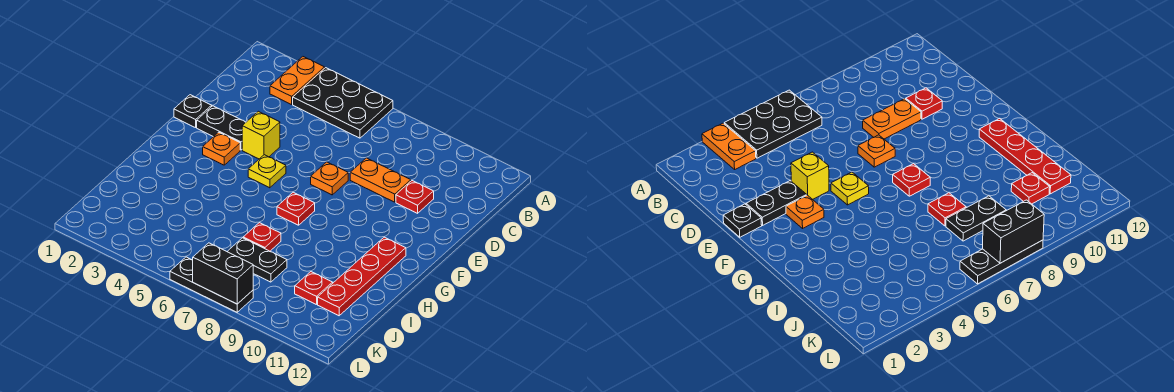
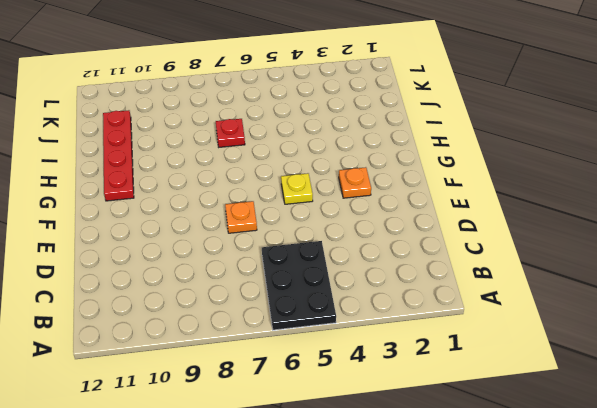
black 2x3 plate [262,241,336,330] -> black 2x3 plate turned to [293,68,393,138]
none -> orange 1x2 plate [270,57,325,105]
none -> orange 1x2 plate [350,158,411,202]
none -> red 1x1 plate [396,181,434,213]

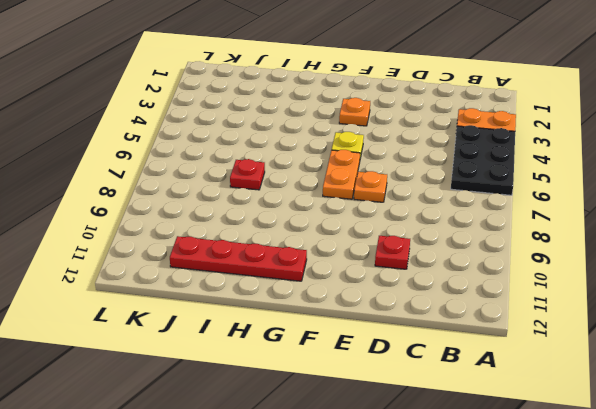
orange 1x2 plate [323,150,360,199] -> orange 1x2 plate moved to [350,158,411,202]
none -> black 1x1 plate [174,95,212,128]
none -> black 1x2 plate [197,106,246,150]
none -> yellow 1x1 brick [242,111,280,159]

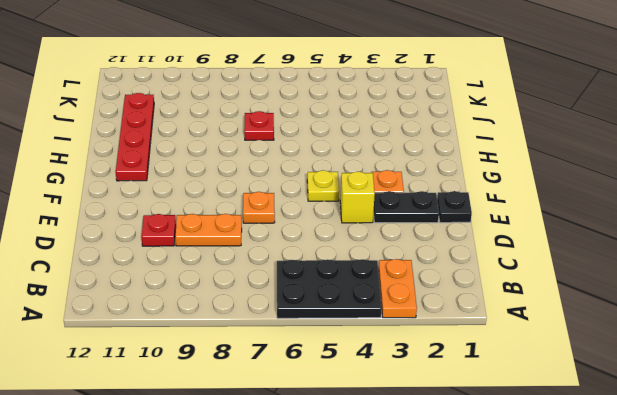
none -> red 1x1 plate [277,192,315,225]
none -> black 1x2 plate [227,238,287,282]
none -> red 1x1 plate [295,272,333,305]

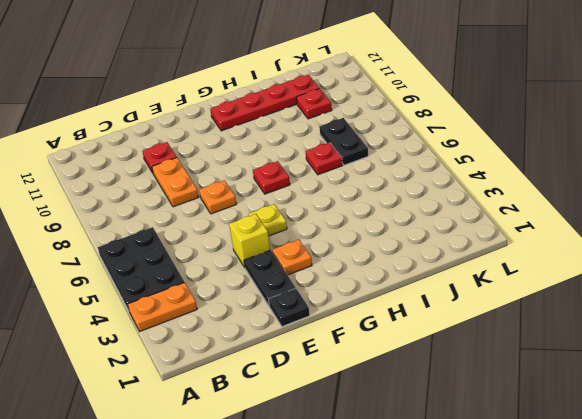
none -> black 1x3 plate [170,257,253,312]
none -> black 1x2 brick [193,243,253,304]

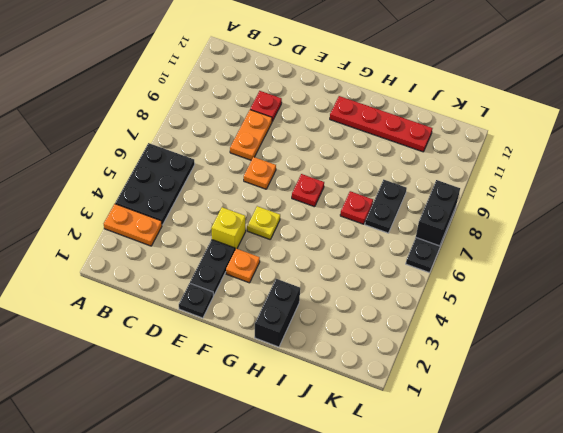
black 1x2 brick [255,279,300,347] -> none
none -> red 1x1 plate [295,272,333,305]

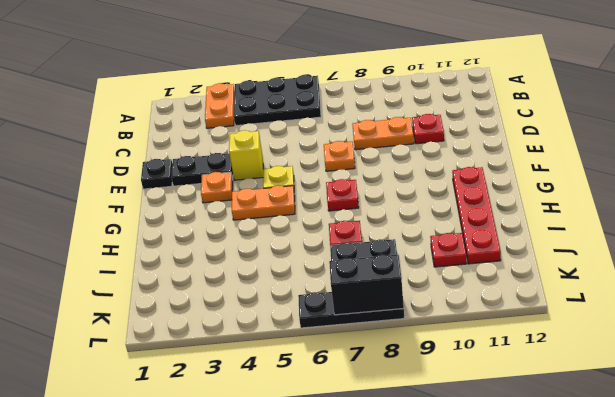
orange 1x2 plate [232,185,295,220] -> none

